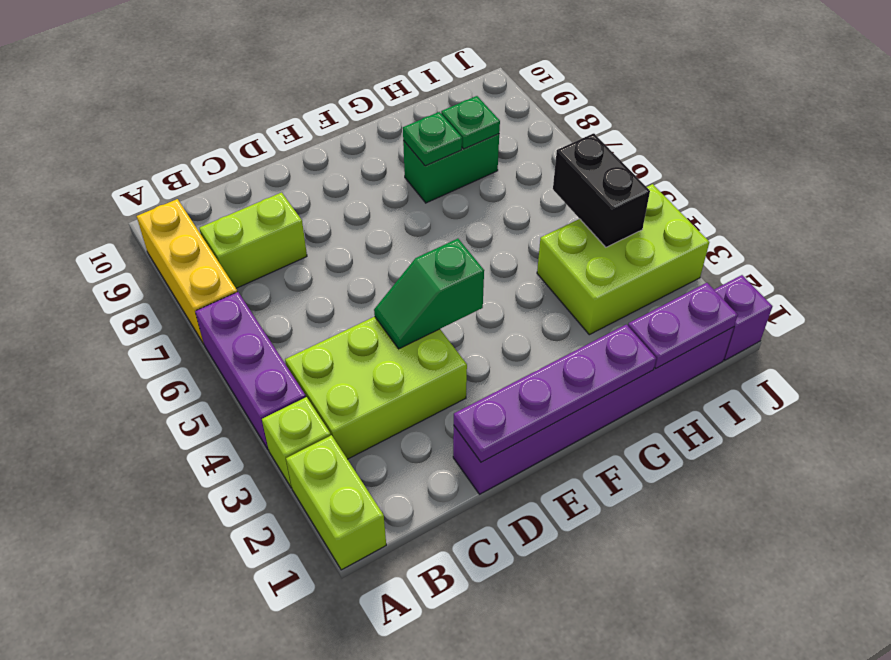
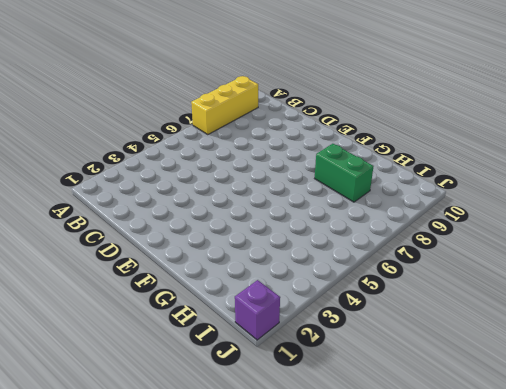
none -> lime 1x2 brick [286,435,386,570]
none -> lime 1x1 brick [262,397,331,488]
none -> purple 1x3 brick [195,292,306,449]

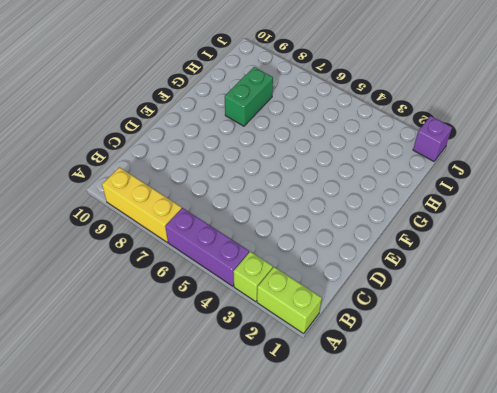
none -> lime 2x3 brick [285,317,467,459]
none -> lime 1x2 brick [199,193,307,288]
none -> purple 1x6 brick [453,327,734,494]

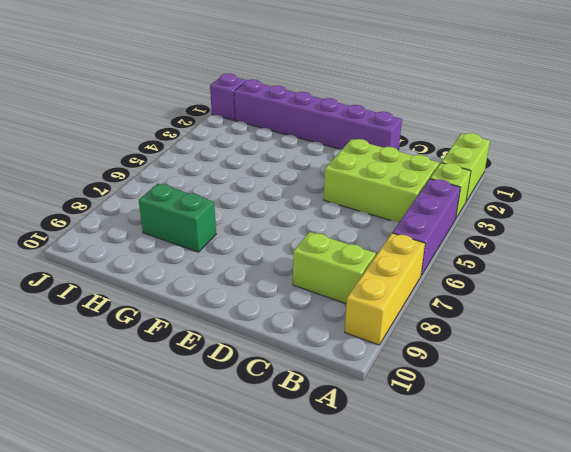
none -> lime 2x3 brick [537,184,709,335]
none -> purple 1x4 plate [454,324,656,462]
none -> green 1x2 slope [374,239,484,349]

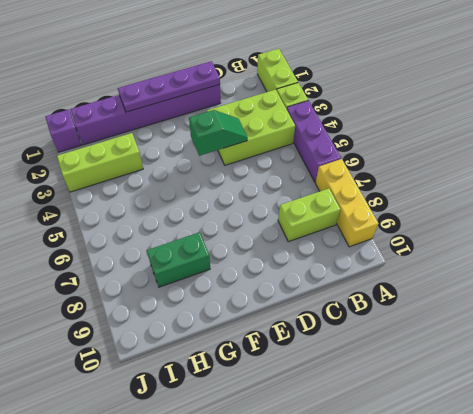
lime 1x3 brick [57,133,143,192] -> lime 2x3 brick [537,184,709,335]
none -> green 1x1 plate [403,112,462,166]
none -> purple 1x2 plate [628,283,738,368]
none -> green 1x1 plate [441,96,500,149]

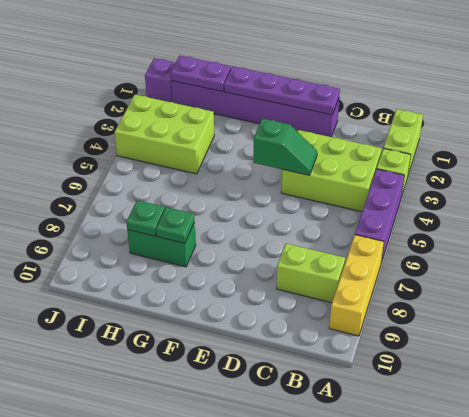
none -> black 1x2 brick [553,133,650,247]

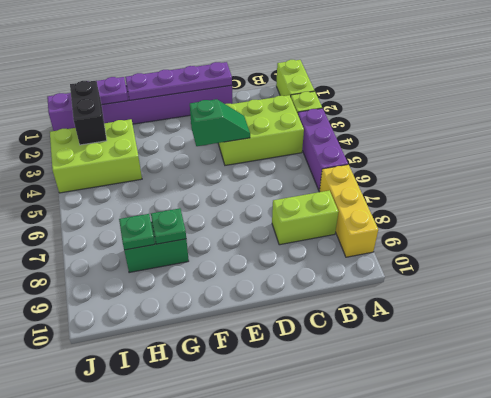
black 1x2 brick [70,80,107,145] -> black 1x2 brick moved to [553,133,650,247]

